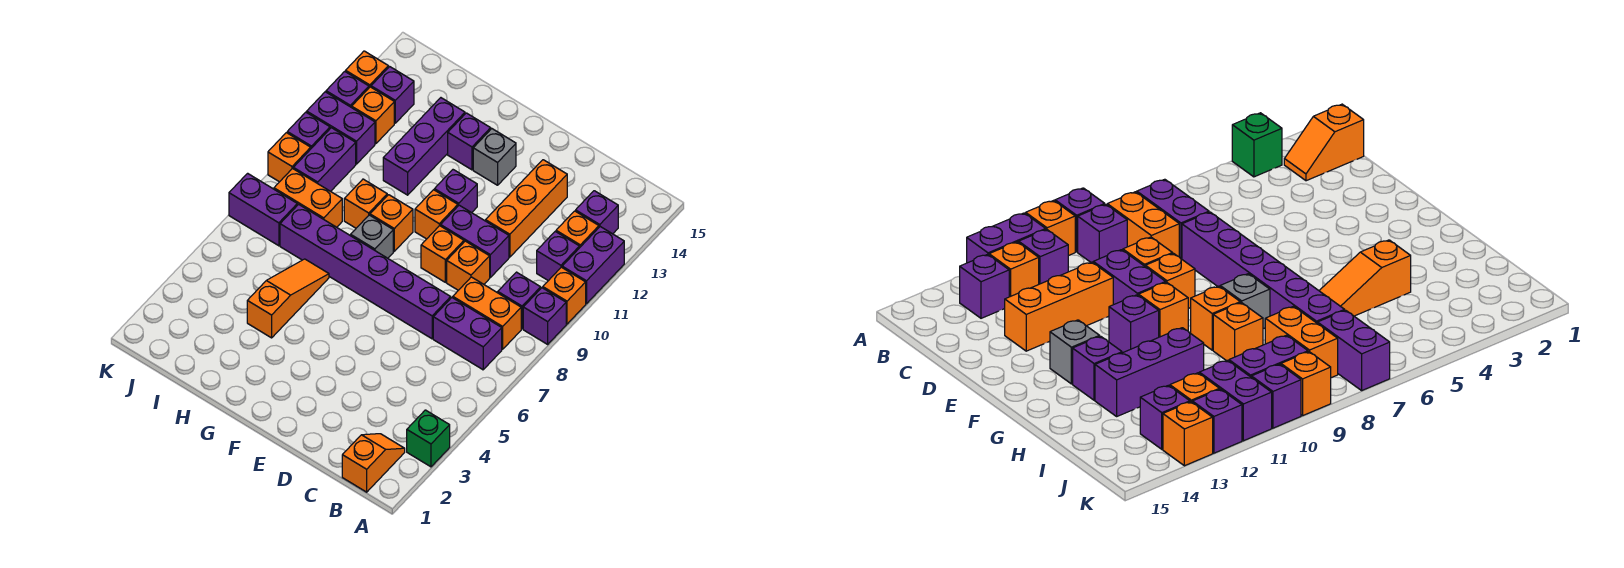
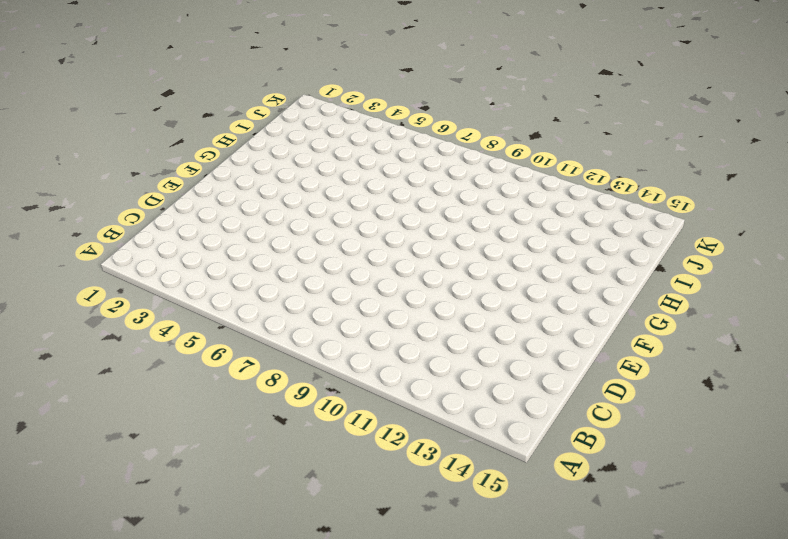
none -> green 1x1 brick [407,410,450,467]
none -> purple 1x1 brick [523,288,566,344]
none -> orange 1x1 brick [543,267,586,324]
none -> purple 1x2 brick [562,227,624,304]

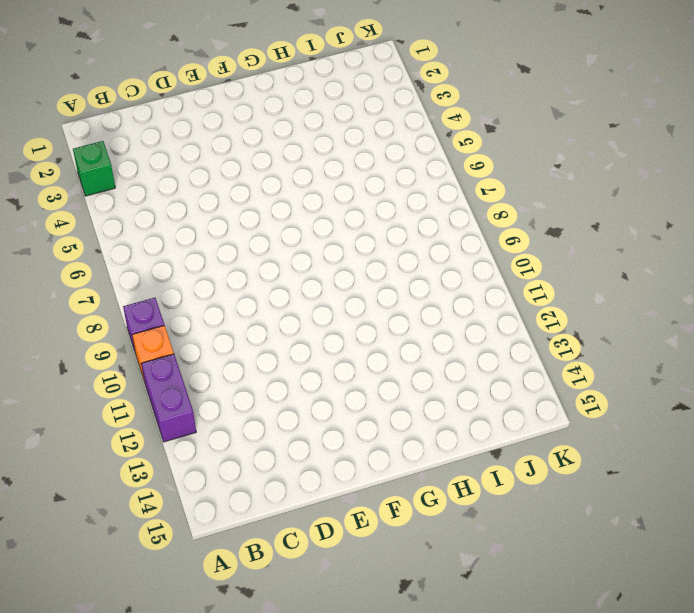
none -> orange 1x2 slope [342,434,405,492]
none -> purple 1x2 brick [433,298,502,370]
none -> orange 1x2 brick [453,277,521,349]
none -> purple 1x1 brick [498,272,541,329]

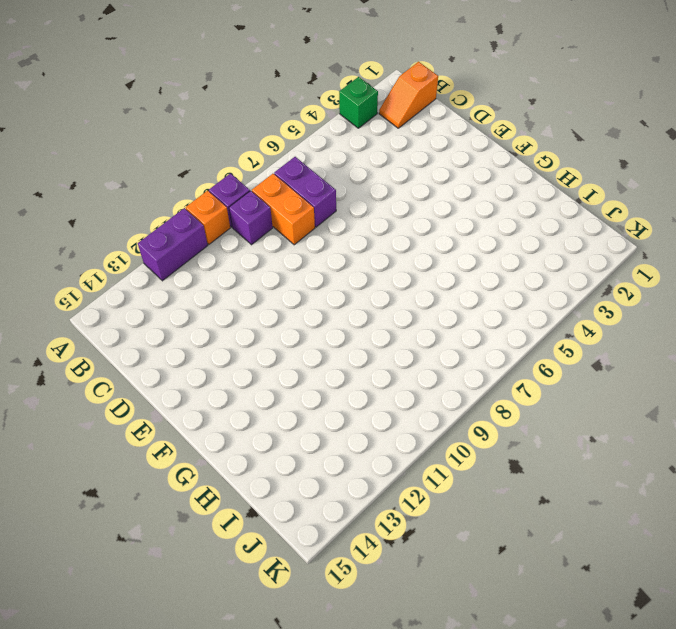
none -> purple 1x1 brick [537,231,579,281]
none -> orange 1x1 brick [556,211,599,248]
none -> purple 1x1 brick [576,191,618,234]
none -> purple 1x6 brick [280,204,451,339]

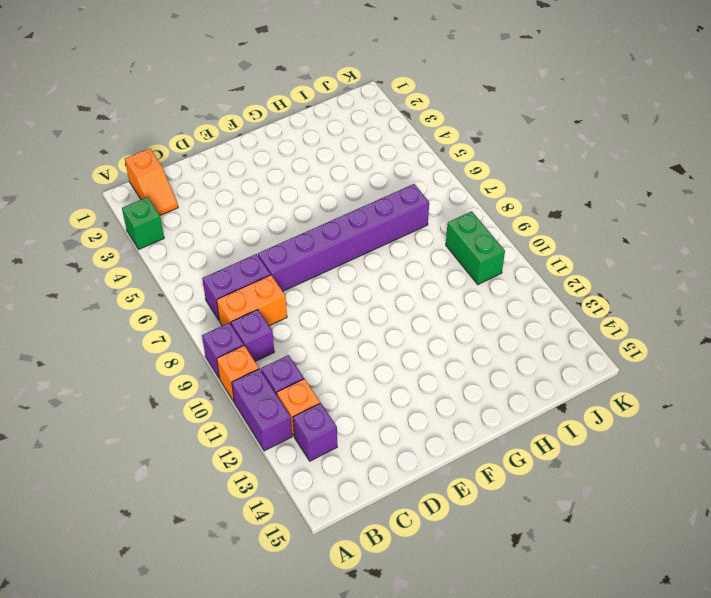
green 1x2 brick [446,211,505,285] -> purple 1x2 brick [293,128,356,191]
none -> orange 1x1 brick [447,241,490,290]
none -> purple 1x2 brick [441,205,509,277]
none -> orange 1x3 brick [486,160,567,257]
none -> orange 1x1 brick [421,226,464,282]

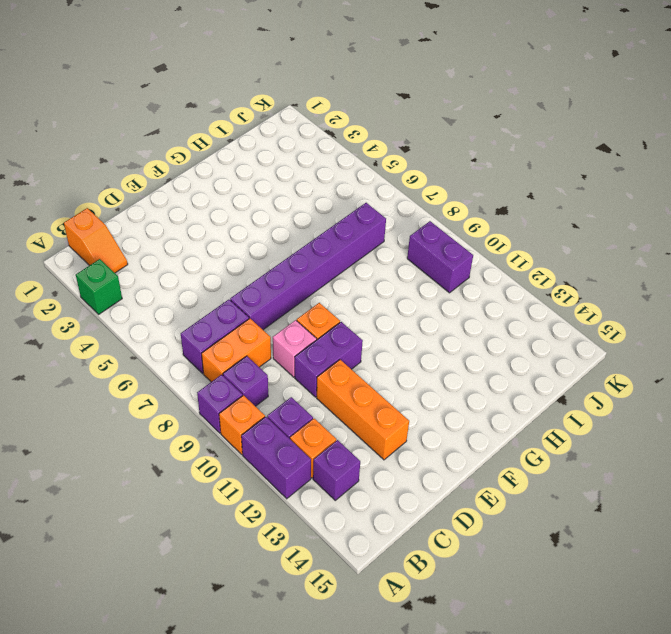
pink 1x1 brick [273,320,317,377] -> orange 1x1 brick [447,241,490,290]
none -> orange 1x1 brick [415,190,458,239]
none -> purple 1x1 brick [434,170,477,213]
none -> grey 1x1 brick [473,129,516,185]
none -> grey 1x1 brick [351,215,393,258]

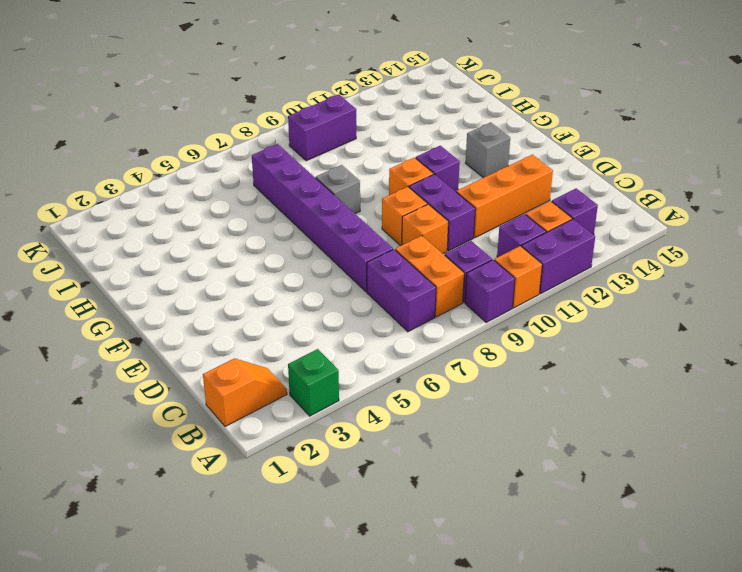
none -> orange 1x1 brick [370,195,413,251]
none -> purple 1x1 brick [448,113,491,170]
none -> orange 1x3 slope [247,259,329,338]
none -> orange 1x1 brick [344,179,387,228]

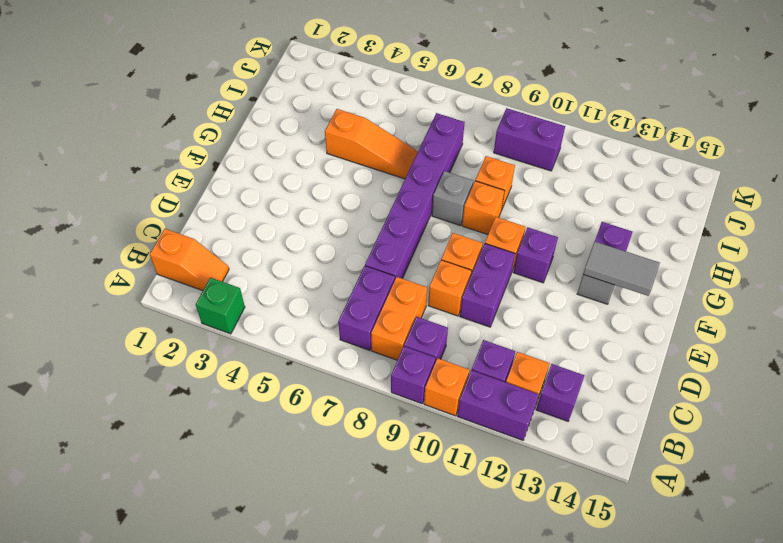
grey 1x2 tile [583,241,660,296] -> none
none -> orange 1x3 brick [486,160,567,257]
none -> purple 1x3 brick [383,98,465,195]
none -> orange 1x2 brick [274,169,342,227]
none -> purple 1x2 brick [229,173,297,246]

